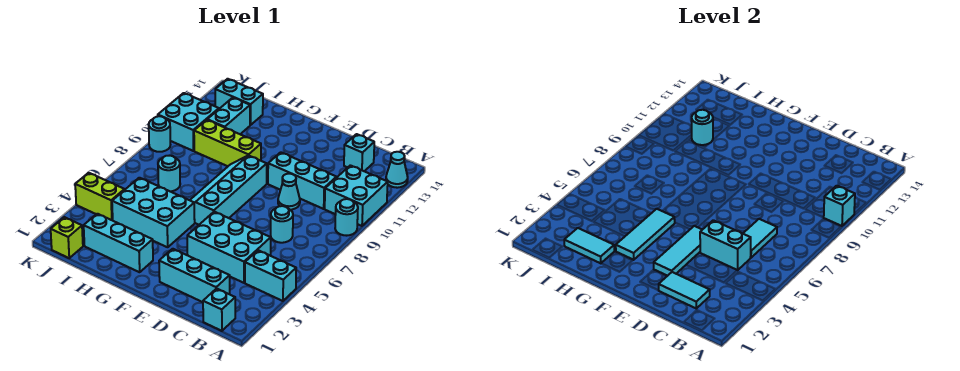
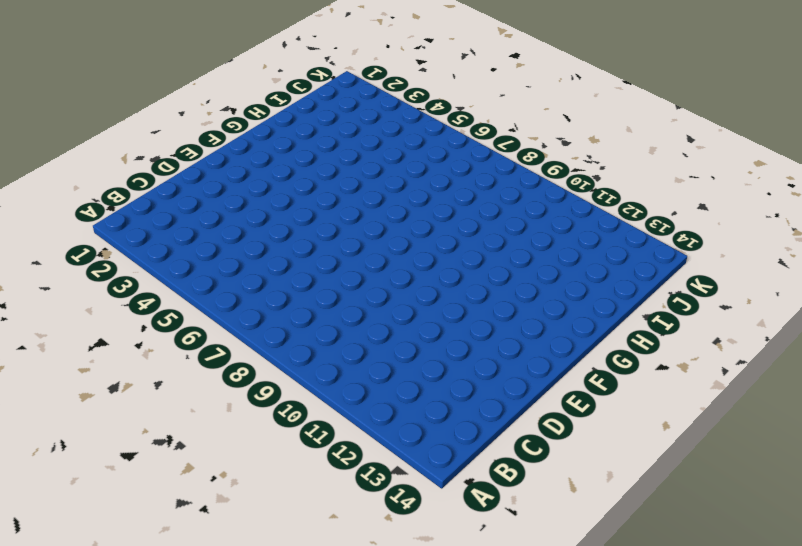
none -> cyan 1x2 brick [245,250,296,301]
none -> cyan 1x1 round brick [335,199,358,236]
none -> cyan 2x2 brick [325,165,388,226]
none -> cyan 1x1 cone [386,152,408,188]

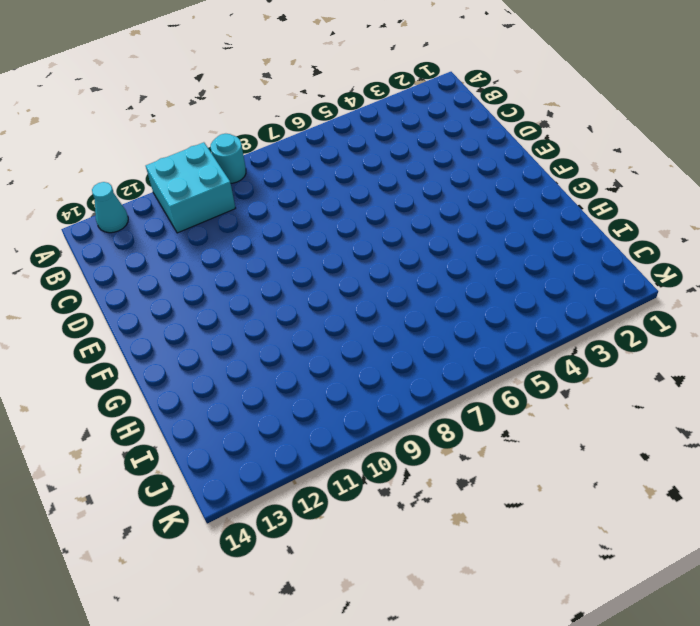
none -> cyan 1x2 brick [245,250,296,301]
none -> cyan 1x1 brick [203,288,235,331]
none -> cyan 1x3 brick [159,249,230,302]
none -> cyan 2x3 brick [187,212,271,283]

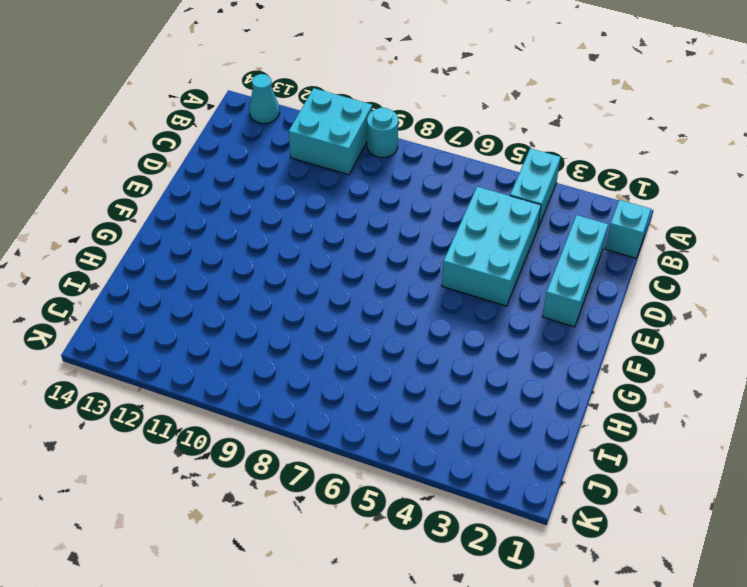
none -> cyan 1x1 round brick [271,206,293,243]
none -> cyan 1x3 brick [268,152,336,209]
none -> cyan 1x1 brick [344,134,374,171]
none -> cyan 1x1 cone [278,174,300,210]

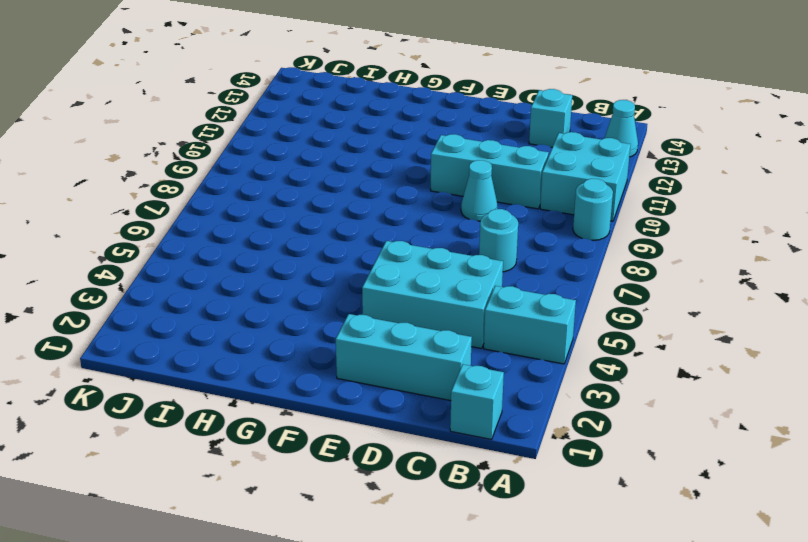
none -> cyan 2x4 slope [190,155,267,225]
none -> cyan 1x3 brick [84,214,153,272]
none -> cyan 2x3 brick [112,178,195,247]
none -> lime 1x3 brick [194,120,261,166]

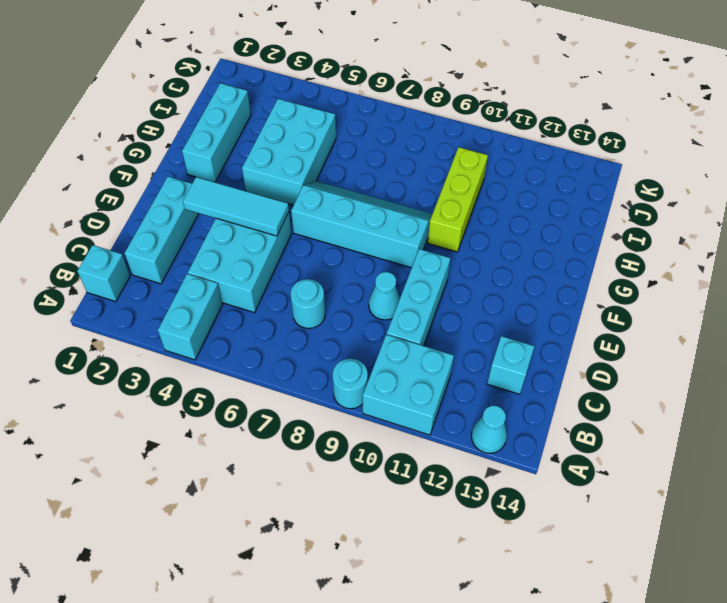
none -> cyan 1x1 round brick [158,156,180,191]
none -> cyan 1x2 brick [207,98,250,134]
none -> cyan 1x2 brick [215,79,263,125]
none -> lime 1x1 brick [51,217,83,258]

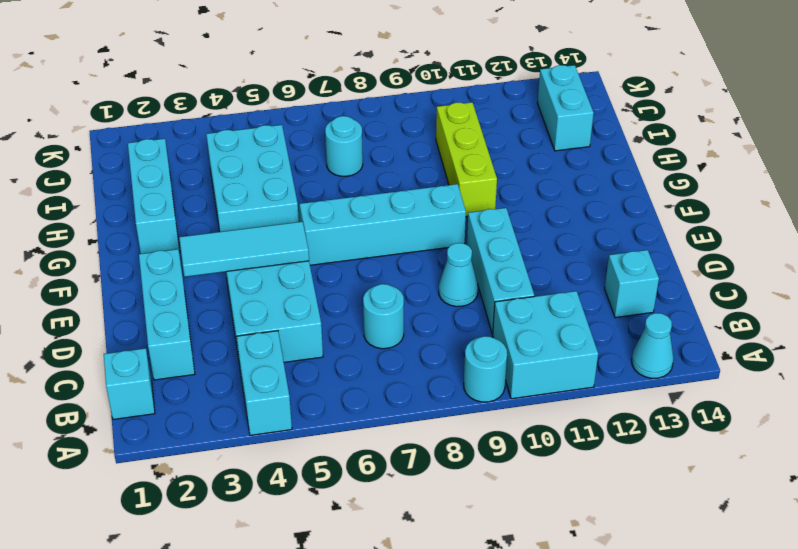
none -> cyan 1x2 brick [207,98,250,134]
none -> lime 1x1 brick [51,217,83,258]
none -> lime 1x2 brick [75,173,125,220]
none -> cyan 2x2 brick [158,93,219,151]

